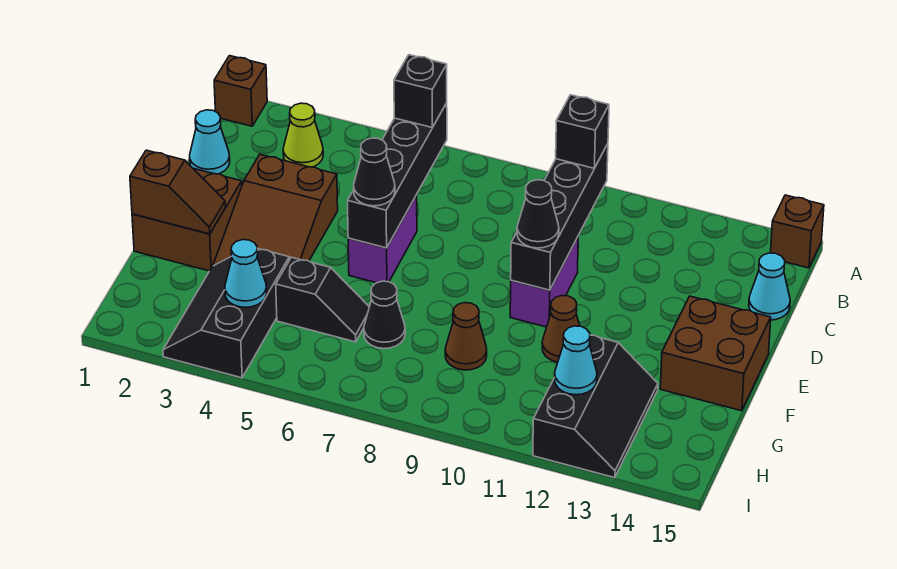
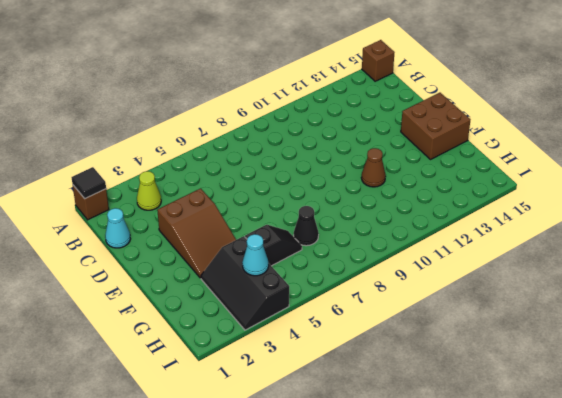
black 1x1 tile [72,167,106,199] -> none
none -> cyan 1x1 cone [749,253,790,320]
none -> purple 1x2 brick [348,195,417,283]
none -> purple 1x2 brick [510,237,578,327]

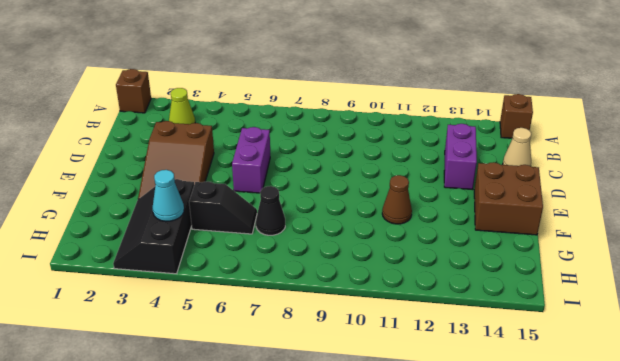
purple 1x2 brick [444,124,477,190] -> purple 1x2 brick moved to [510,237,578,327]
tan 1x1 cone [503,128,531,166] -> cyan 1x1 cone [749,253,790,320]
none -> cyan 1x1 cone [190,110,230,174]
none -> brown 2x2 brick [132,168,242,271]
none -> brown 1x1 cone [445,303,487,370]

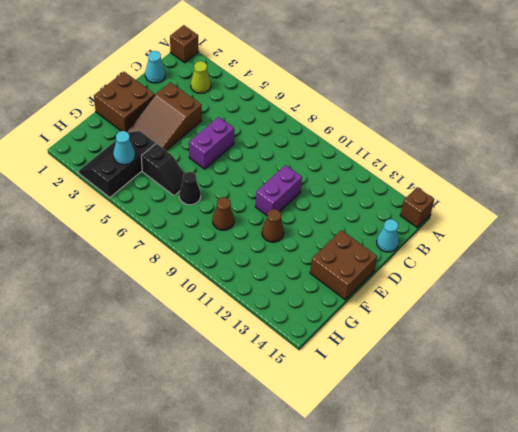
none -> black 2x3 slope [533,335,658,478]
none -> black 1x4 brick [348,103,447,248]
none -> black 1x4 brick [511,144,608,290]

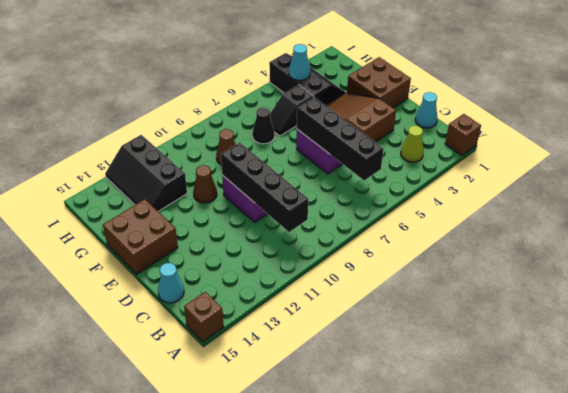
none -> brown 1x2 slope [130,150,225,234]
none -> cyan 1x1 cone [555,326,597,395]
none -> black 1x1 brick [394,55,447,127]

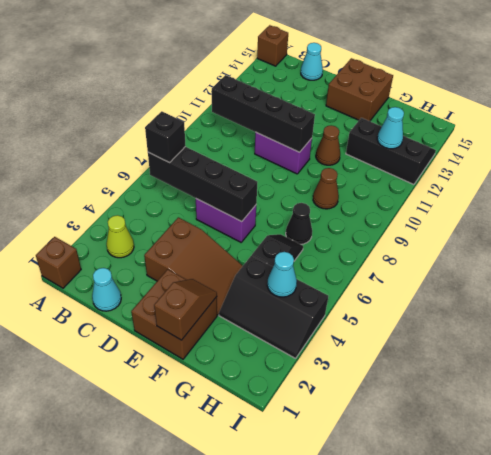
none -> black 1x1 brick [556,95,609,168]
none -> black 1x1 cone [354,138,395,206]
none -> black 1x1 cone [517,180,559,248]

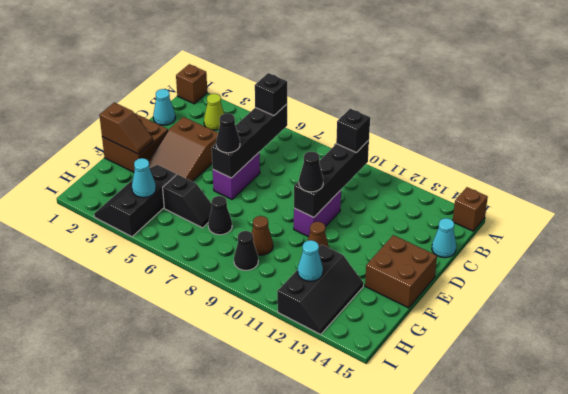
black 1x1 cone [234,231,258,270] -> none

